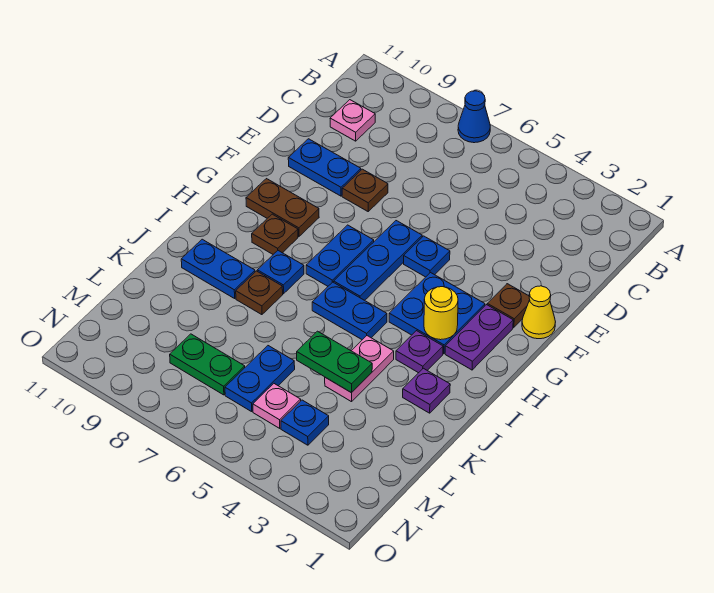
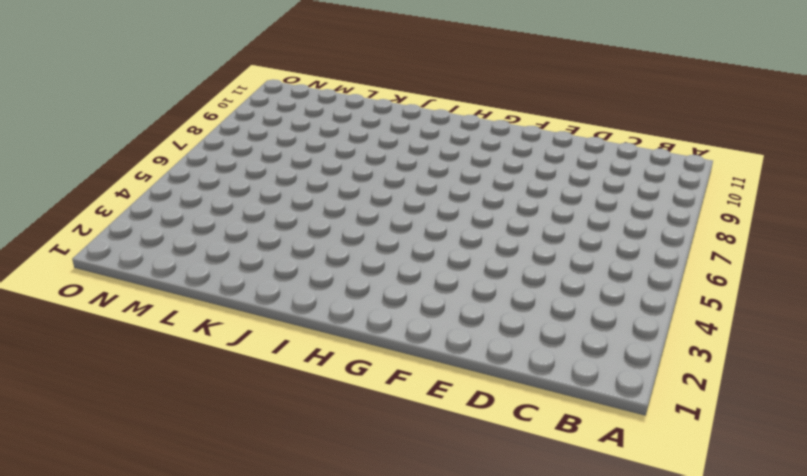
none -> blue 1x1 cone [458,91,490,143]
none -> pink 1x1 plate [330,100,375,141]
none -> brown 1x1 plate [342,169,388,211]

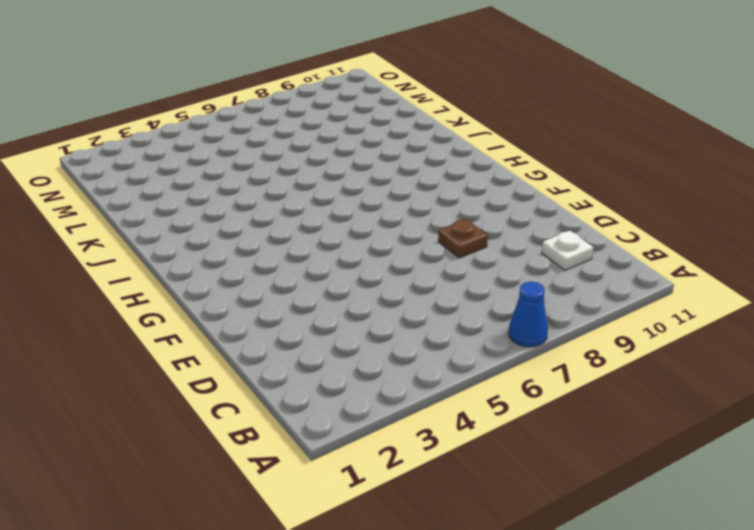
white 1x1 plate [542,231,593,270] -> pink 1x1 plate [330,100,375,141]
none -> blue 1x2 plate [288,139,361,196]
none -> yellow 1x1 cone [522,286,555,339]
none -> brown 1x1 plate [487,284,530,327]

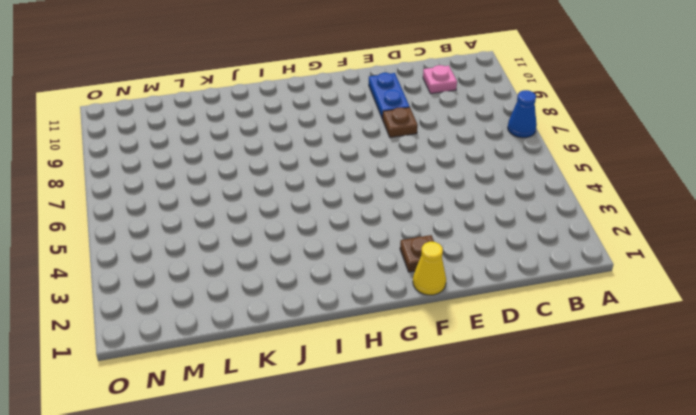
none -> blue 1x1 plate [404,236,450,277]
none -> blue 1x3 plate [334,221,422,300]
none -> purple 1x2 plate [445,305,513,370]

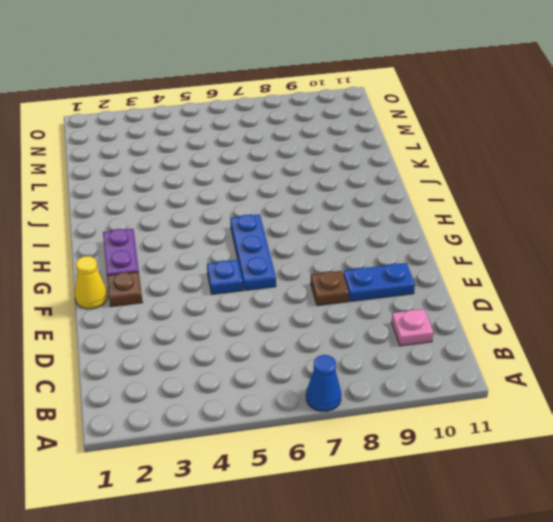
none -> blue 2x2 plate [389,273,485,354]
none -> blue 1x2 plate [306,225,374,286]
none -> brown 1x2 plate [246,179,319,237]

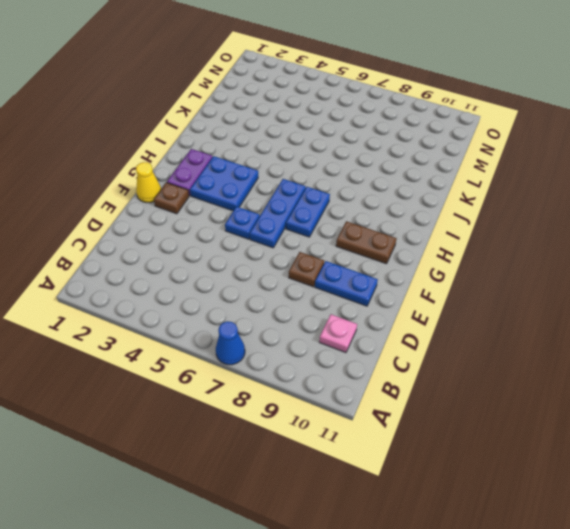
none -> brown 1x1 plate [252,214,298,254]
none -> purple 1x1 plate [396,331,443,373]
none -> blue 1x2 plate [312,282,387,340]

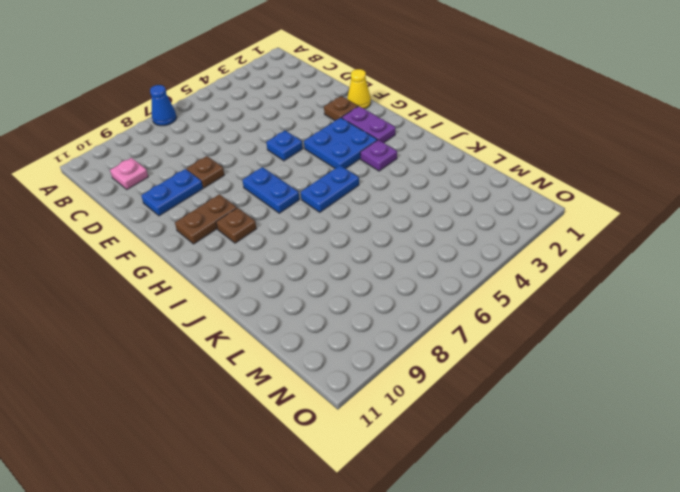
none -> blue 1x3 plate [334,221,422,300]
none -> blue 1x1 plate [257,251,304,294]
none -> purple 1x1 plate [403,368,450,413]

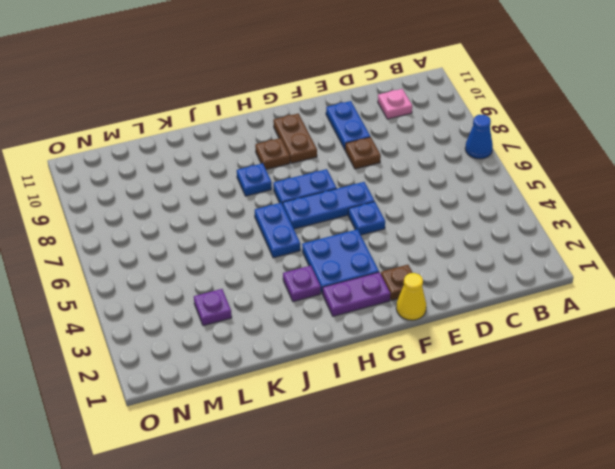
purple 1x1 plate [194,289,232,326] -> purple 1x1 plate moved to [403,368,450,413]
none -> pink 1x2 plate [325,336,394,402]
none -> brown 1x1 plate [236,271,283,315]
none -> blue 1x2 plate [181,239,255,298]

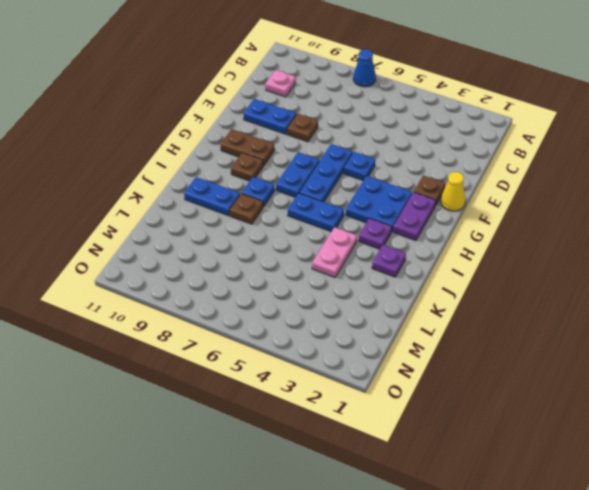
none -> blue 1x2 plate [225,346,295,412]
none -> blue 1x1 plate [281,400,329,445]
none -> pink 1x1 plate [253,384,301,428]

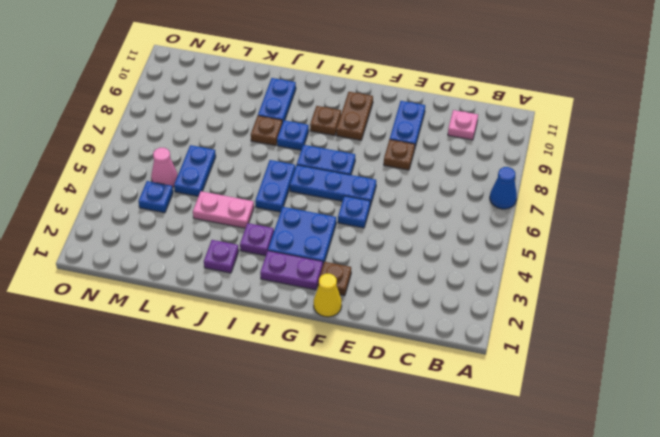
blue 1x2 plate [174,145,216,196] -> blue 1x2 plate turned to [225,346,295,412]
pink 1x1 cone [151,148,178,187] -> pink 1x1 plate [253,384,301,428]
none -> green 1x2 plate [170,334,245,395]
none -> yellow 1x1 round brick [424,287,458,340]
none -> green 1x2 plate [297,331,372,393]

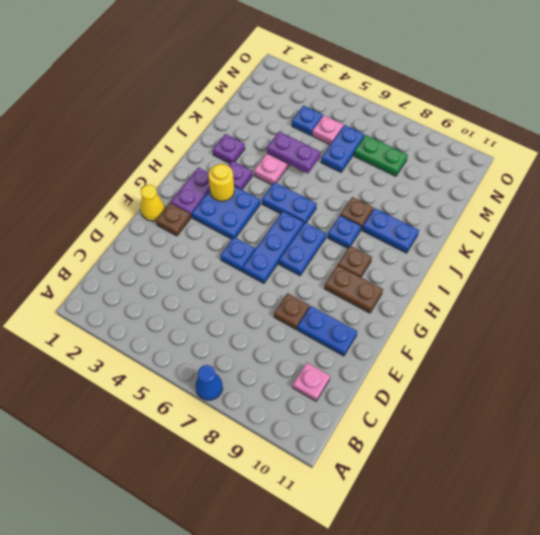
purple 1x2 plate [267,132,320,173] -> green 1x2 plate [297,331,372,393]

